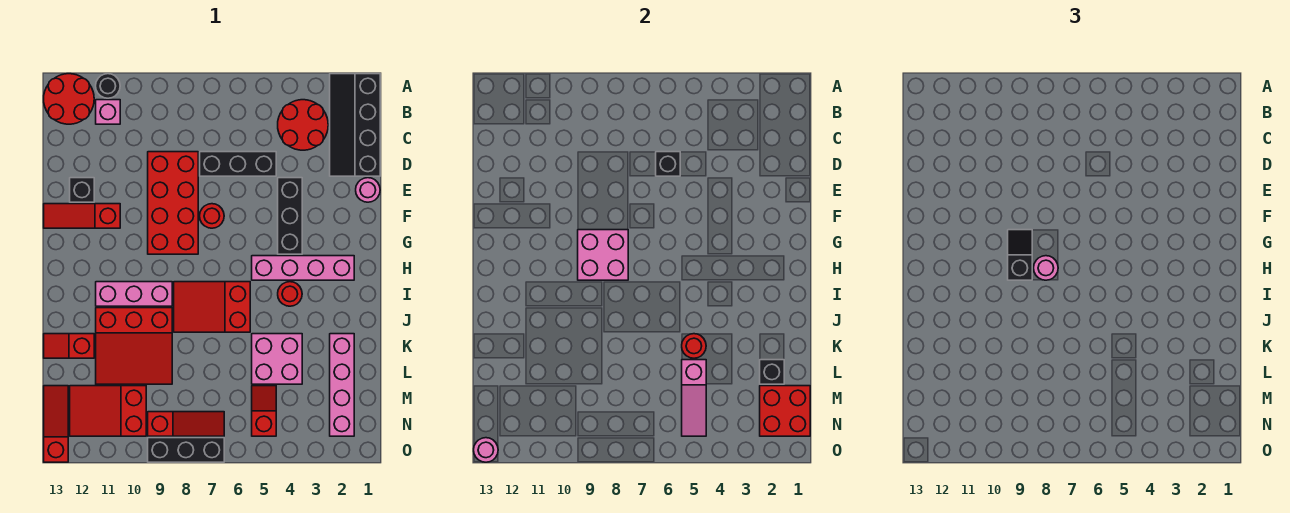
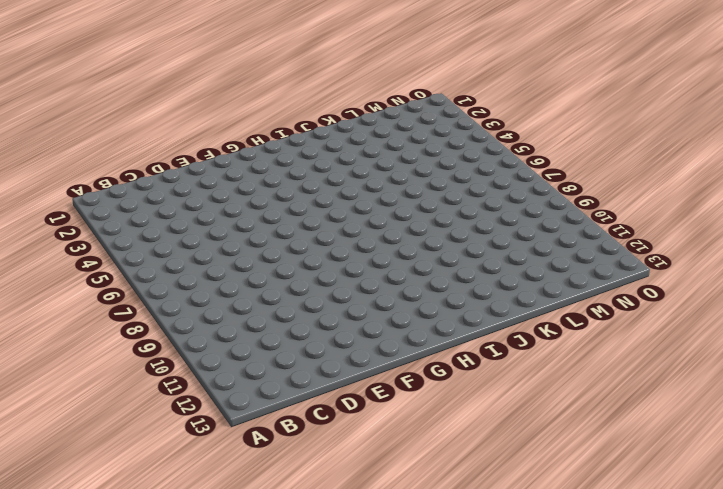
none -> black 2x4 slope [330,74,380,176]
none -> black 1x1 round brick [96,74,120,98]
none -> red 2x2 round brick [44,74,94,124]
none -> red 2x2 round brick [278,100,328,150]

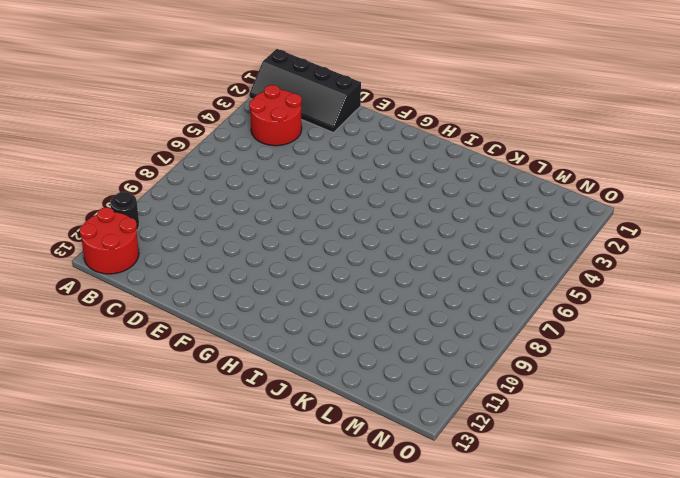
none -> pink 1x1 brick [96,100,120,124]
none -> black 1x3 brick [200,152,276,176]
none -> red 2x4 brick [148,152,198,254]
none -> pink 1x1 round brick [356,178,380,202]

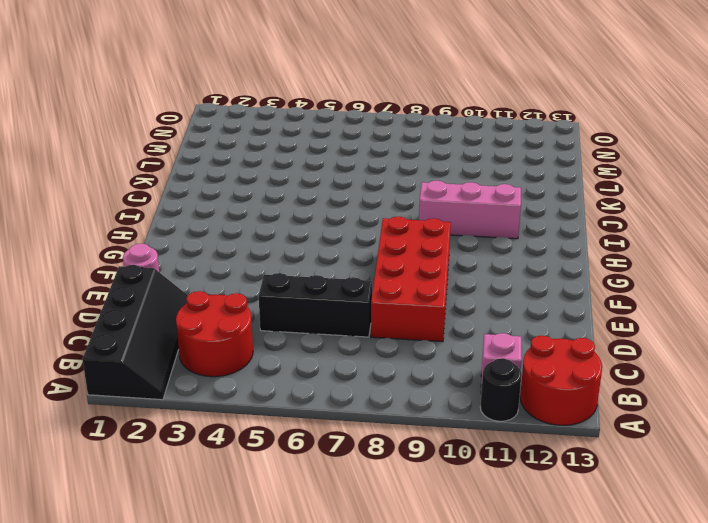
none -> black 1x3 brick [278,178,302,254]
none -> black 1x1 brick [70,178,94,202]
none -> red 1x1 round brick [200,204,224,228]
none -> red 1x3 slope [44,204,120,228]

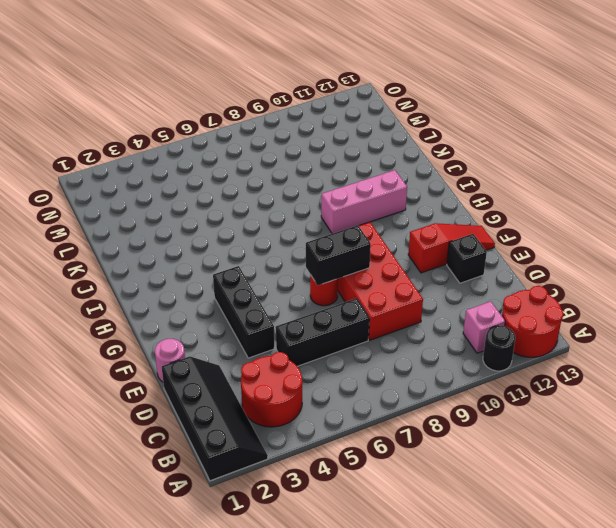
black 1x2 brick [306,225,371,285] -> none
none -> pink 1x4 brick [252,256,354,280]
none -> red 1x1 round brick [278,282,302,306]
none -> red 2x3 slope [174,282,250,332]
none -> red 3x3 slope [96,308,172,384]

